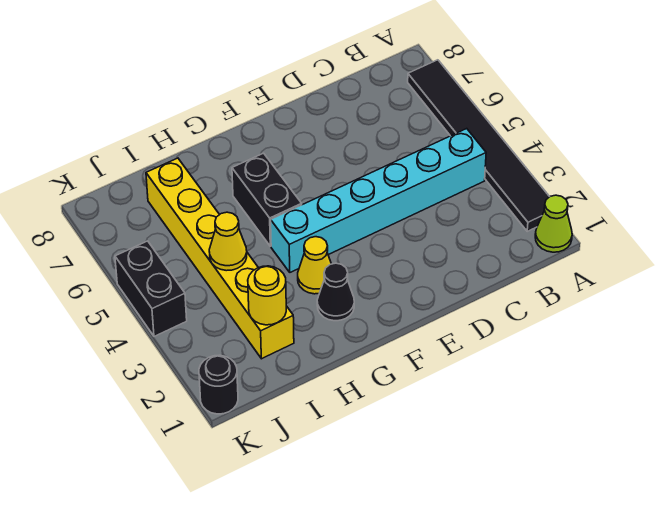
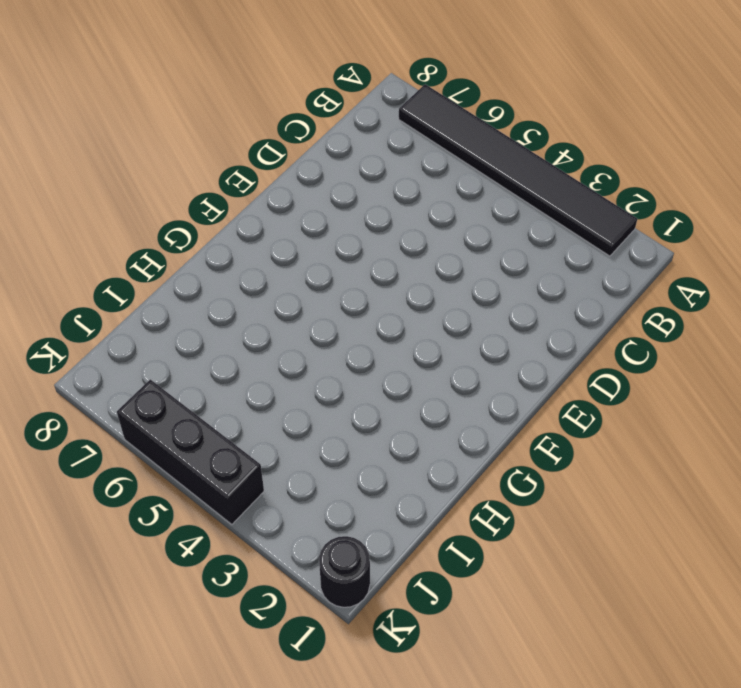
black 1x3 brick [117,379,264,525] -> black 1x2 brick [115,241,187,336]
none -> lime 1x1 cone [535,195,572,252]
none -> cyan 1x6 brick [271,129,486,272]

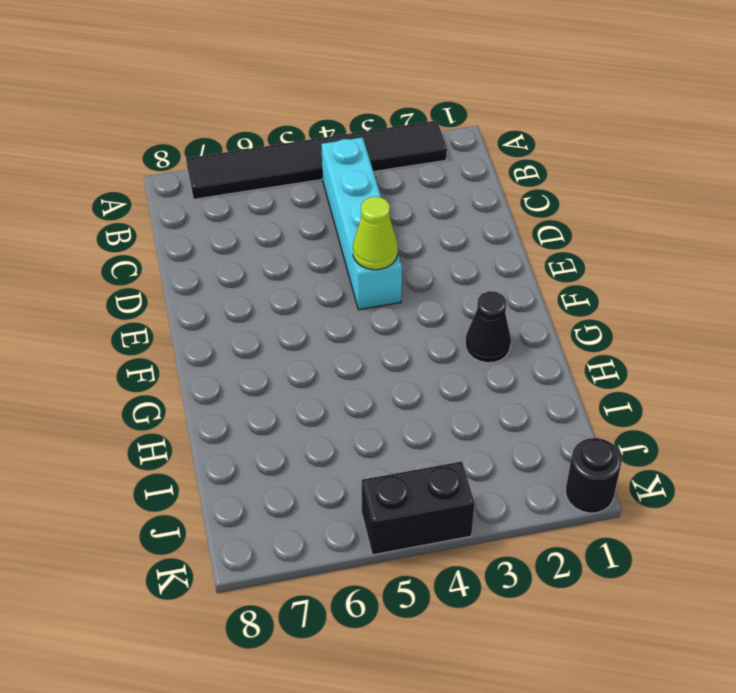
cyan 1x4 brick [321,137,402,310] -> cyan 1x6 brick [271,129,486,272]
lime 1x1 cone [353,197,398,270] -> lime 1x1 cone moved to [535,195,572,252]
none -> yellow 1x1 cone [298,237,331,294]
none -> black 1x2 brick [232,153,302,246]

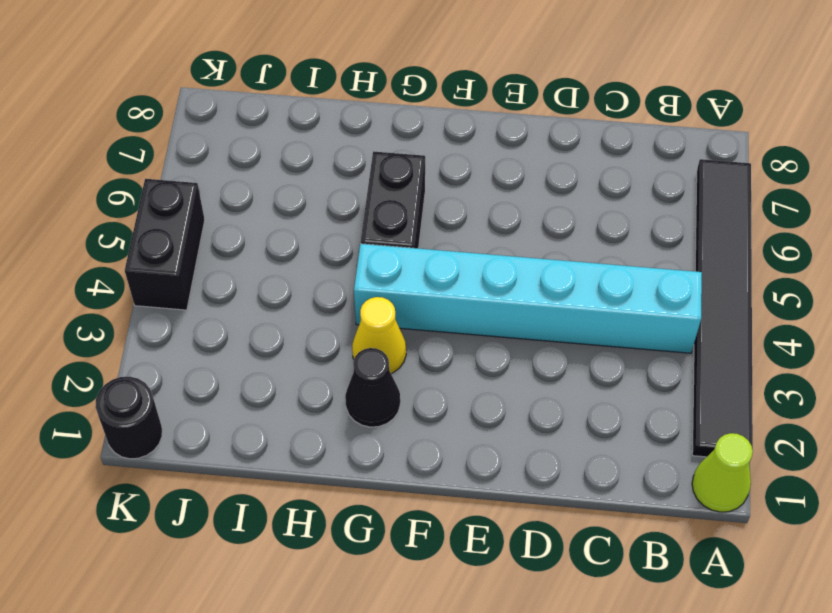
none -> yellow 1x6 brick [146,158,294,359]
none -> yellow 1x1 round brick [248,266,286,325]

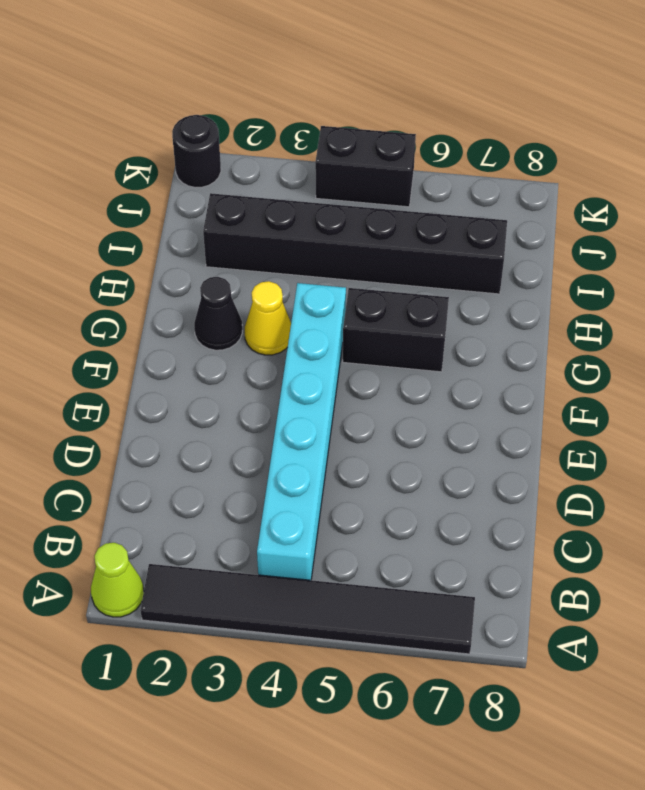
black 1x6 brick [203,193,507,294] -> yellow 1x6 brick [146,158,294,359]
none -> yellow 1x1 round brick [248,266,286,325]
none -> yellow 1x1 cone [209,212,247,271]

